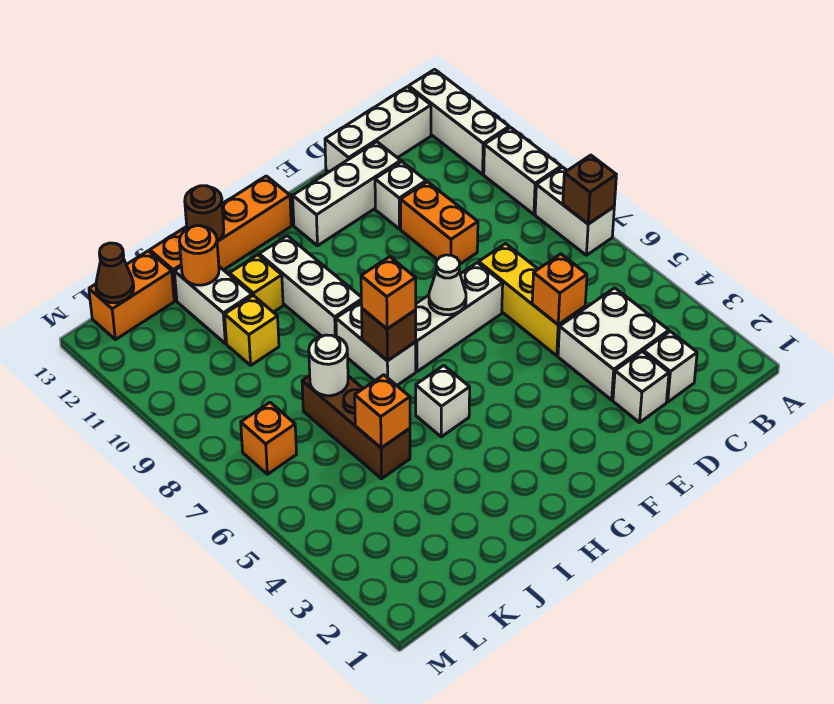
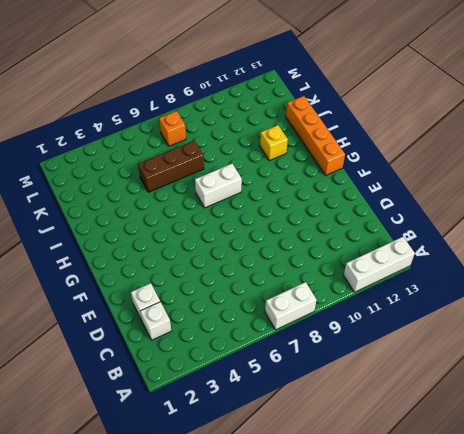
none -> white 1x2 brick [484,127,561,214]
none -> white 1x3 brick [325,87,431,172]
none -> white 2x2 brick [558,288,669,400]
none -> yellow 1x3 brick [479,243,585,356]

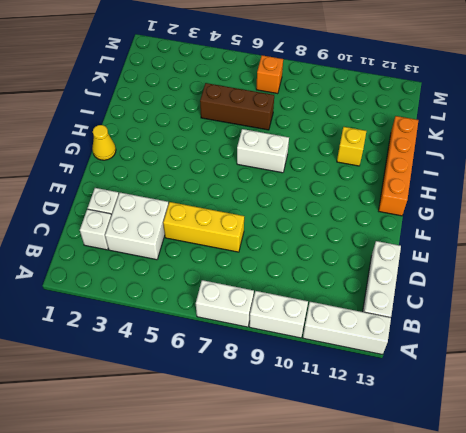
yellow 1x1 cone [92,125,116,160] -> none
none -> orange 1x2 brick [400,182,478,264]
none -> white 1x1 brick [375,162,426,229]
none -> white 1x3 brick [293,142,401,246]
none -> white 1x3 brick [416,263,503,372]

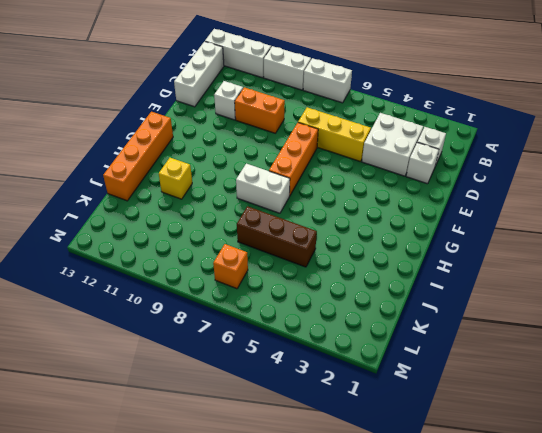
orange 1x3 brick [269,123,318,196] -> white 1x3 brick [416,263,503,372]
none -> white 1x3 brick [293,142,401,246]
none -> white 1x1 brick [416,365,470,437]
none -> white 1x3 brick [259,236,361,336]
none -> yellow 1x1 brick [225,295,279,365]

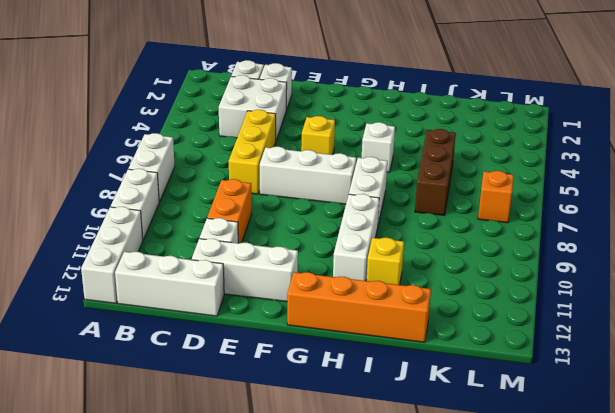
yellow 1x1 brick [301,116,335,155] -> yellow 1x1 brick moved to [225,295,279,365]
none -> white 1x2 brick [174,267,252,344]
none -> orange 1x2 brick [89,251,174,340]
none -> brown 1x1 brick [563,155,616,224]
none -> orange 1x1 brick [532,254,587,325]

